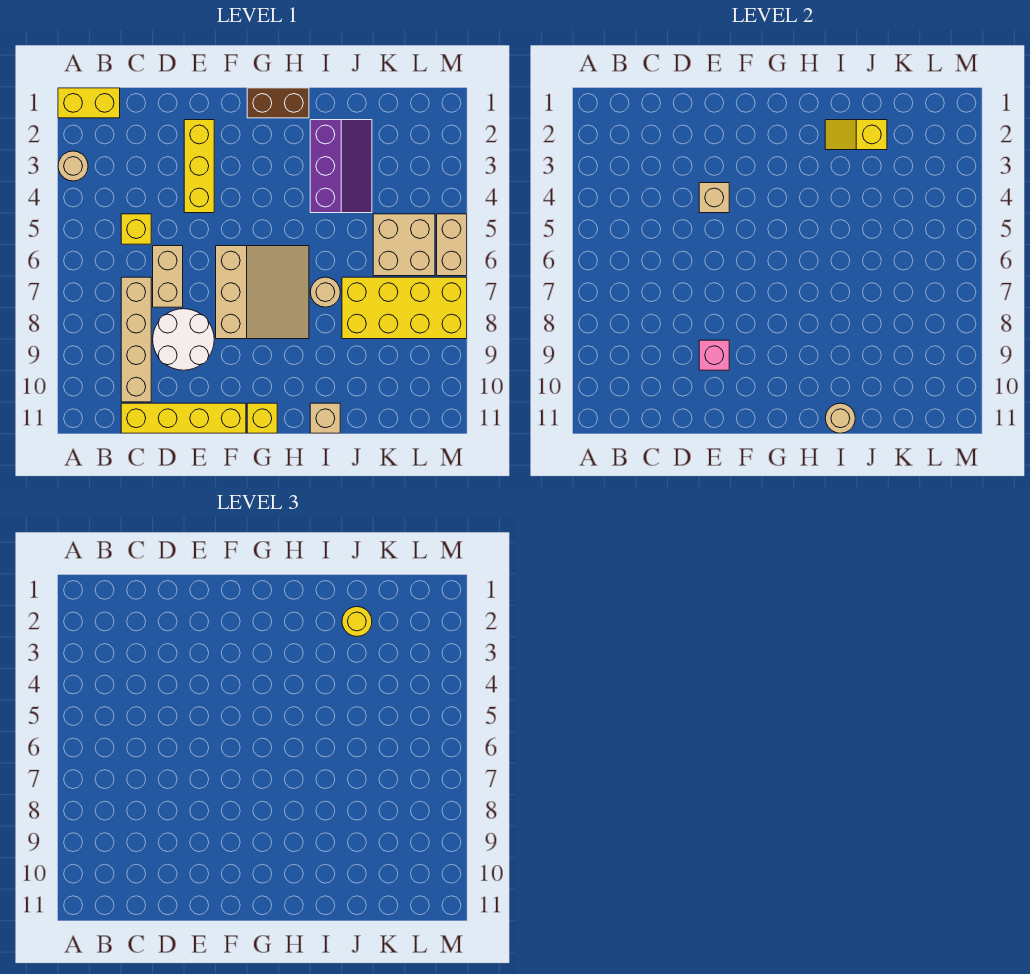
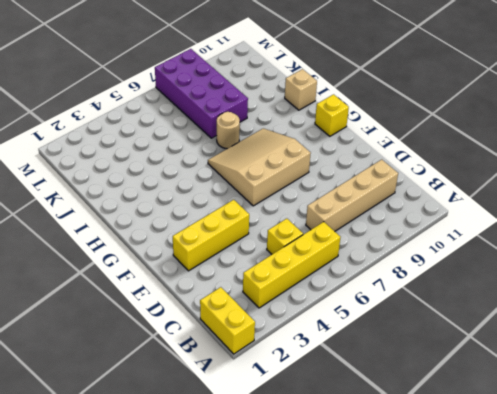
yellow 1x4 brick [243,222,340,308] -> yellow 1x4 brick turned to [121,403,246,433]
purple 2x4 brick [155,49,248,138] -> yellow 2x4 brick [342,277,467,339]
none -> tan 1x1 round brick [58,151,88,181]
none -> tan 1x2 brick [153,246,183,307]
none -> white 2x2 round brick [153,309,214,370]

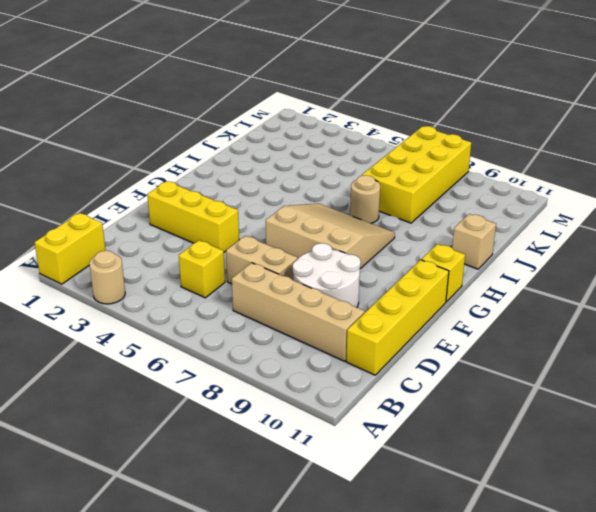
none -> brown 1x2 brick [247,88,309,118]
none -> purple 2x3 slope [310,120,372,213]
none -> tan 2x2 brick [373,214,435,276]

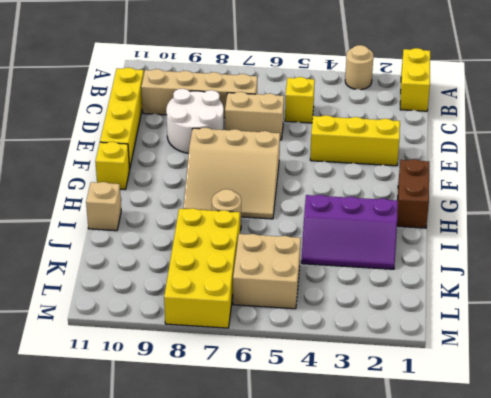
none -> tan 1x2 brick [437,214,467,276]
none -> tan 1x1 brick [699,183,729,213]
none -> pink 1x1 brick [699,340,729,370]

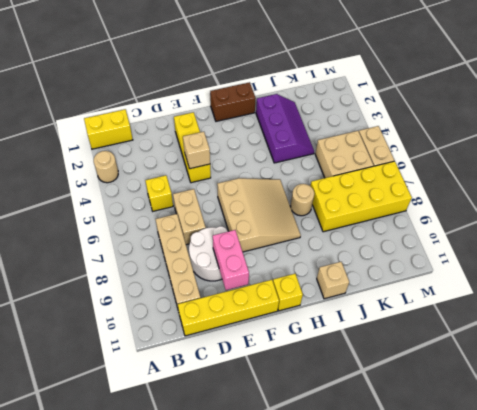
pink 1x2 brick [213,230,249,290] -> pink 1x1 brick [699,340,729,370]
none -> yellow 1x2 slope [825,120,887,150]
none -> tan 1x1 round brick [825,403,855,433]
none -> yellow 1x1 round brick [342,607,372,636]

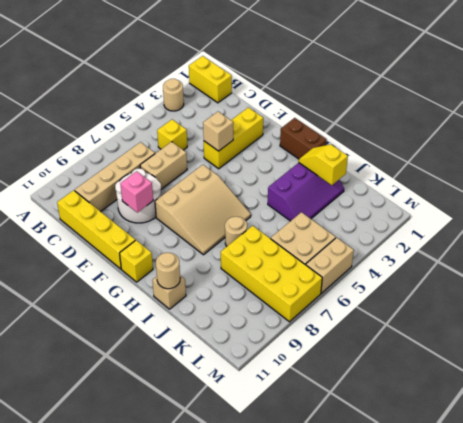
none -> yellow 1x1 round brick [342,607,372,636]

